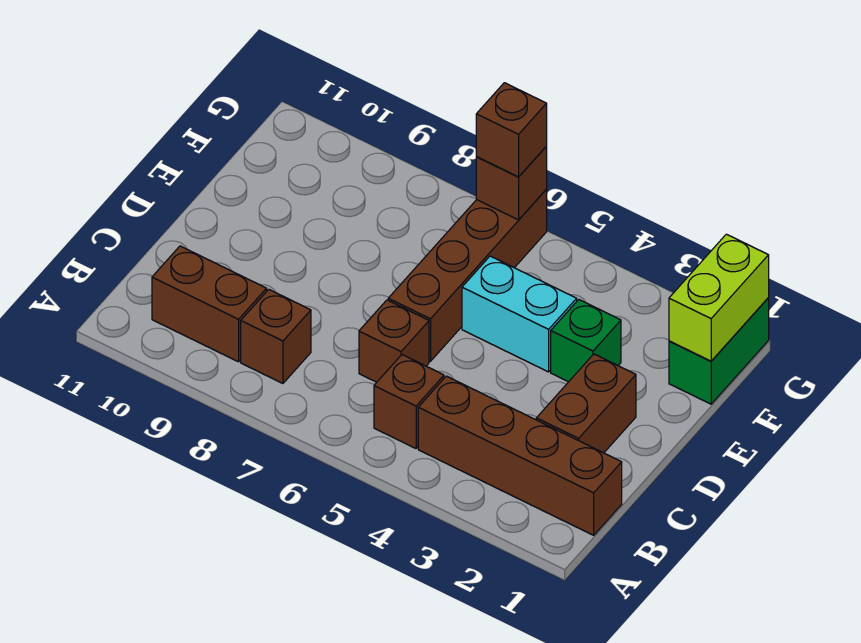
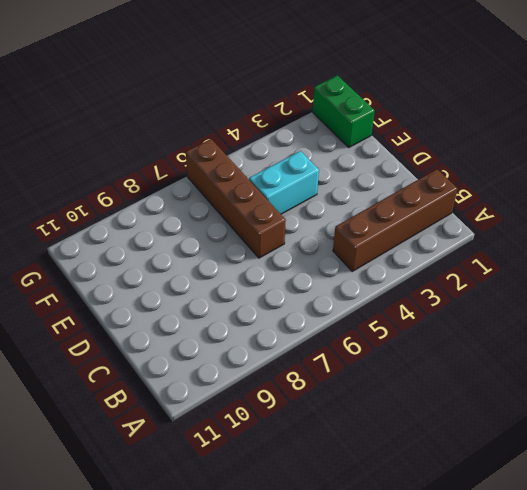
none -> brown 1x1 brick [374,355,444,448]
none -> brown 1x1 brick [241,290,311,383]
none -> brown 1x2 brick [152,246,267,362]

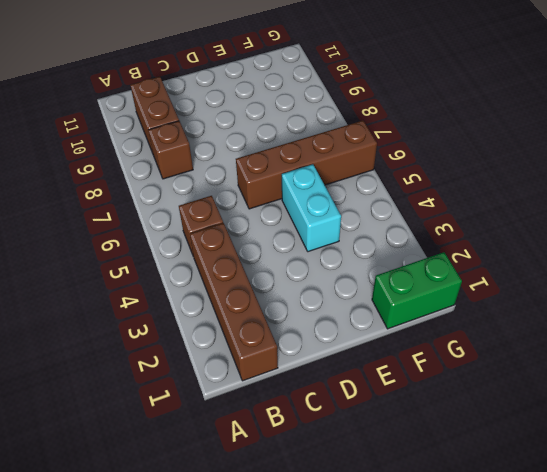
none -> brown 1x2 brick [536,354,636,453]
none -> brown 1x1 brick [359,300,429,382]
none -> green 1x1 brick [551,300,621,382]

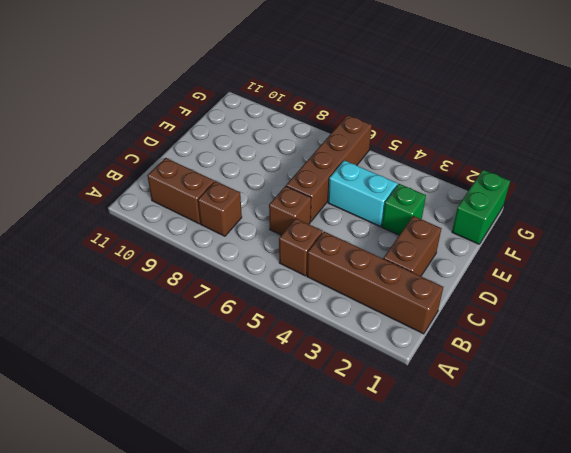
none -> lime 1x2 brick [669,234,769,361]
none -> brown 1x1 brick [476,147,547,220]
none -> brown 1x1 brick [476,83,547,177]

